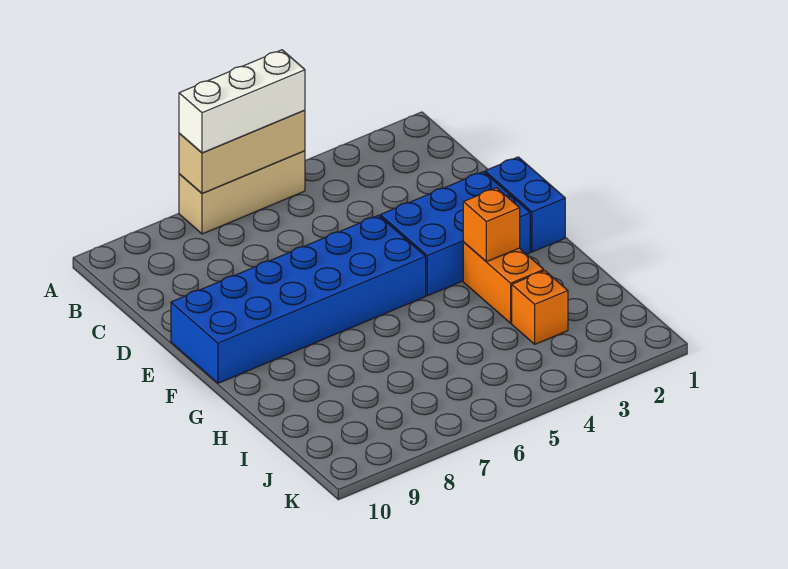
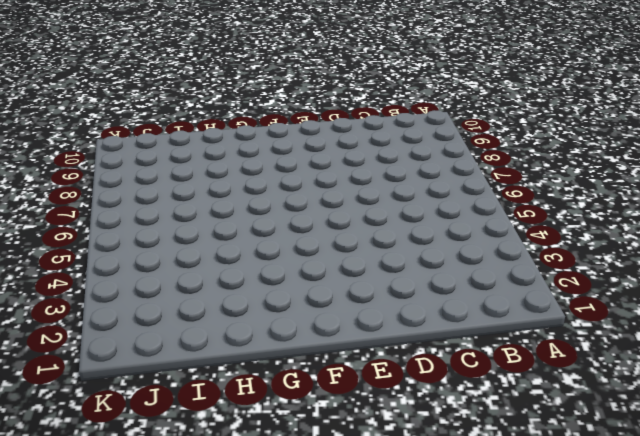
none -> tan 1x3 brick [179,151,305,234]
none -> blue 1x2 brick [485,157,565,252]

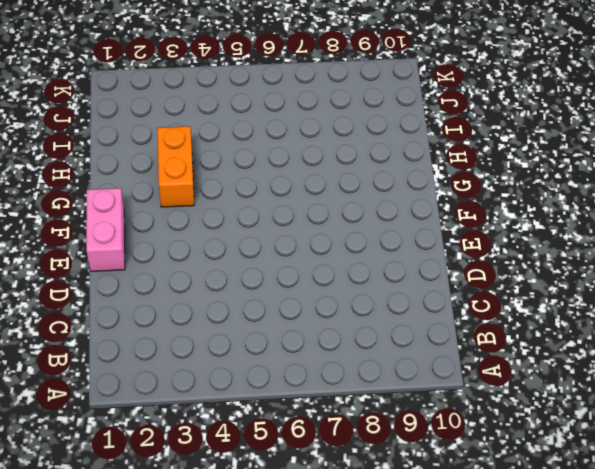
pink 1x2 brick [86,188,125,271] -> blue 1x2 brick [485,157,565,252]
none -> tan 1x3 brick [179,151,305,234]
none -> blue 2x3 brick [380,172,530,296]

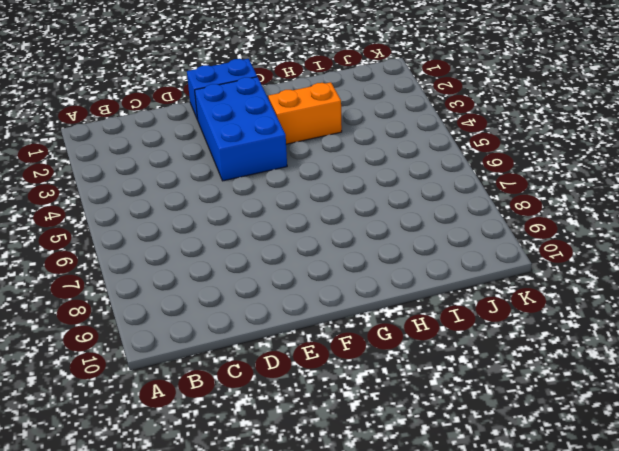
none -> tan 1x3 brick [179,151,305,234]
none -> blue 2x6 brick [171,215,426,383]

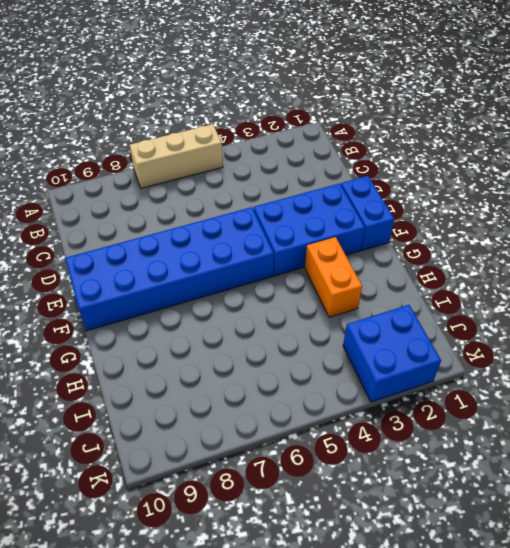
blue 2x2 brick [343,305,441,402] -> none
none -> orange 1x1 brick [512,271,568,344]
none -> tan 1x3 brick [179,110,305,193]

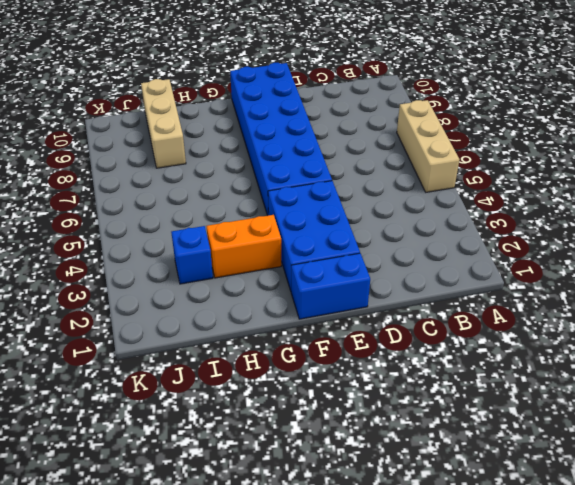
blue 1x1 brick [171,226,213,284] -> orange 1x1 brick [512,271,568,344]
tan 1x3 brick [141,79,186,168] -> tan 1x3 brick moved to [179,110,305,193]
none -> orange 1x1 brick [463,188,520,262]
none -> white 1x3 brick [179,50,305,153]

